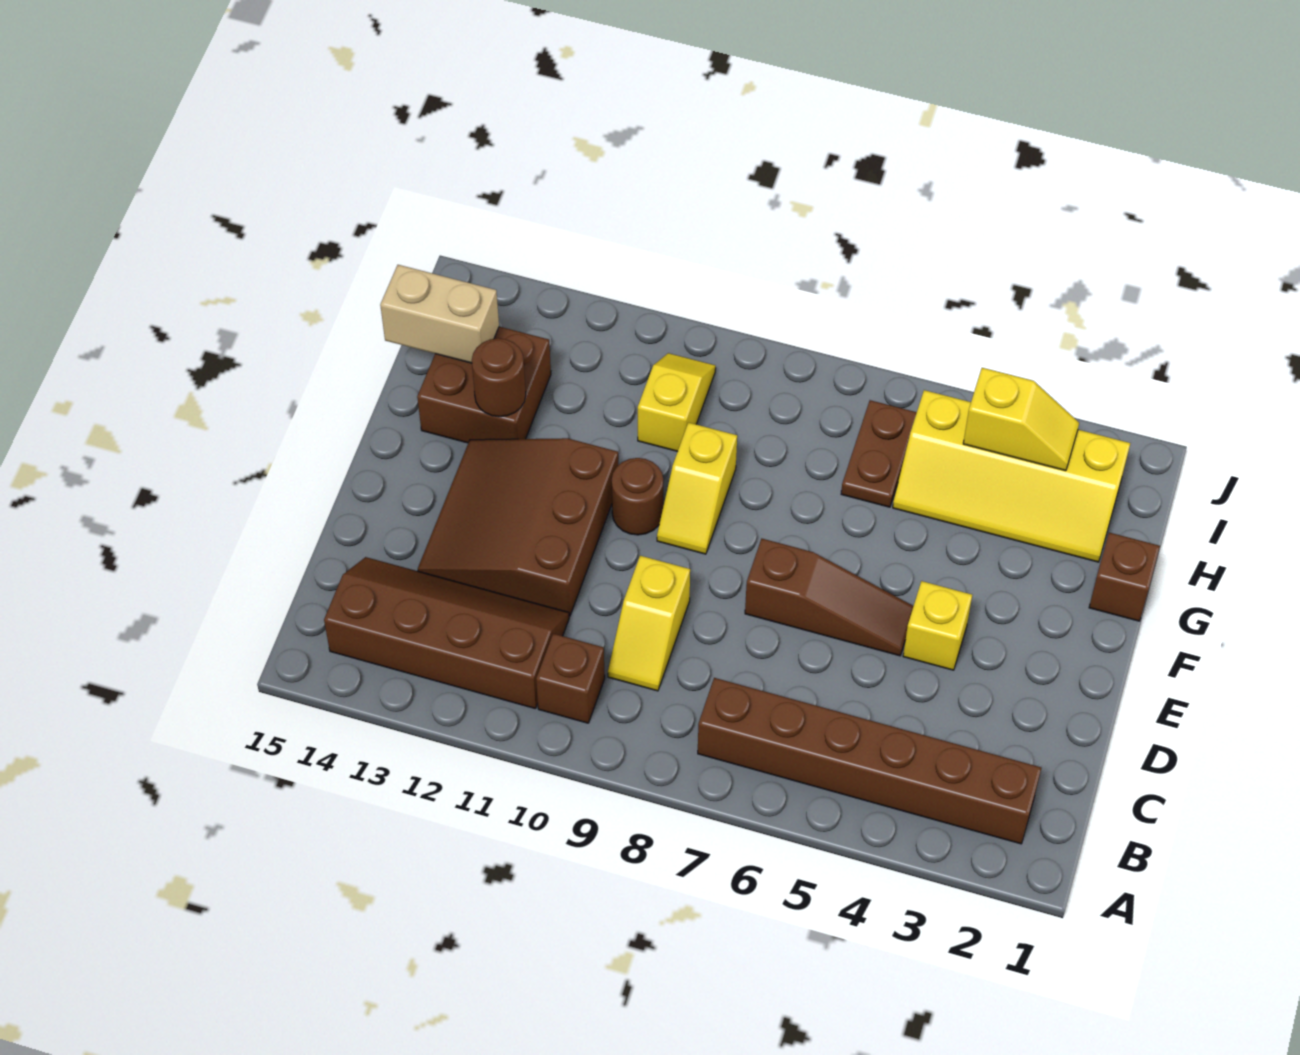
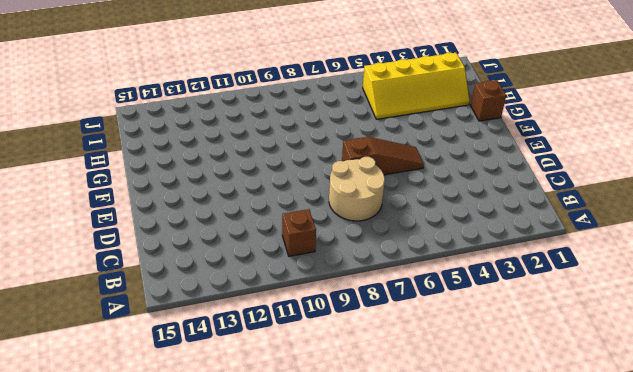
tan 2x2 round brick [329,157,385,221] -> none
none -> brown 1x6 brick [698,678,1041,844]
none -> brown 2x4 slope [324,557,569,709]
none -> yellow 1x2 slope [608,556,690,691]

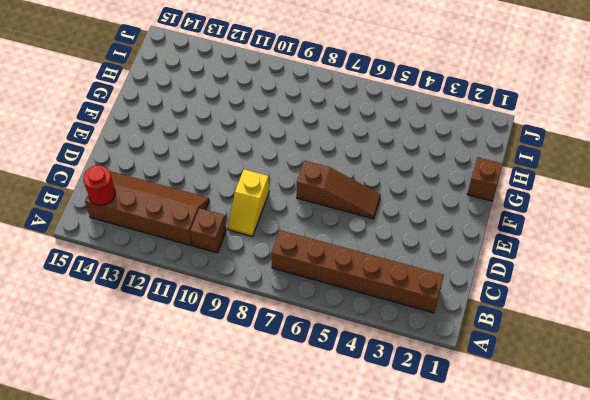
red 1x1 round brick [83,165,115,205] -> none
none -> brown 3x3 slope [418,438,618,616]
none -> yellow 1x1 brick [903,581,972,670]
none -> yellow 1x2 slope [657,422,737,554]

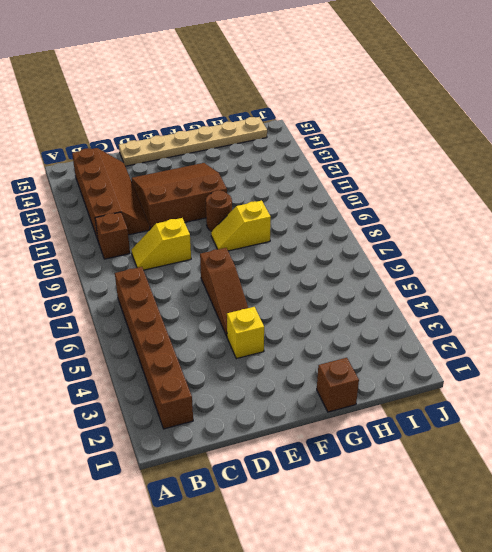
tan 1x6 plate [119,117,267,166] -> none
none -> brown 2x2 brick [417,327,551,443]
none -> yellow 2x4 slope [893,390,1130,562]
none -> brown 1x2 plate [841,400,917,507]

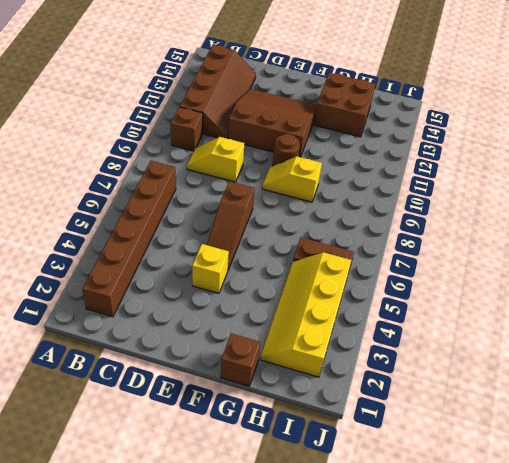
none -> yellow 1x2 slope [638,353,716,452]
none -> brown 1x1 round brick [472,338,526,417]
none -> tan 1x2 brick [380,265,499,363]

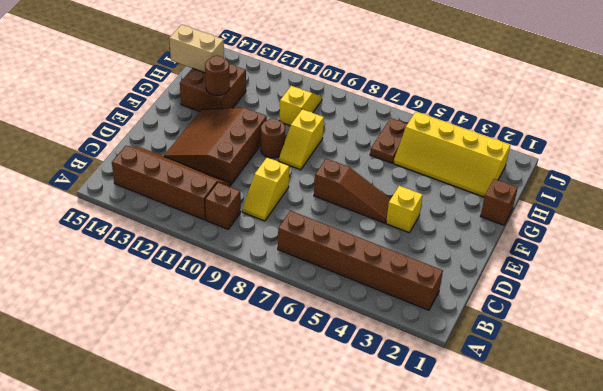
none -> yellow 1x2 slope [963,368,1079,471]

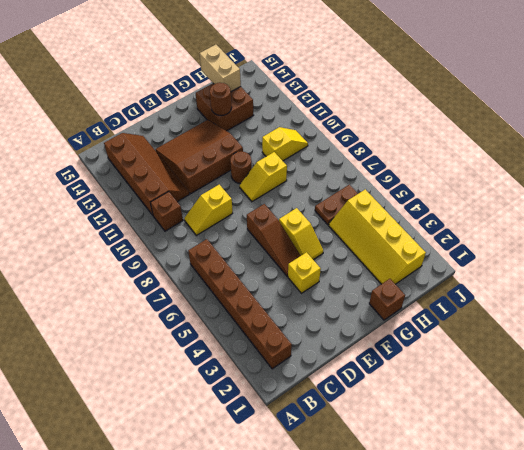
yellow 1x2 slope [279,208,323,260] -> yellow 1x2 slope moved to [963,368,1079,471]

